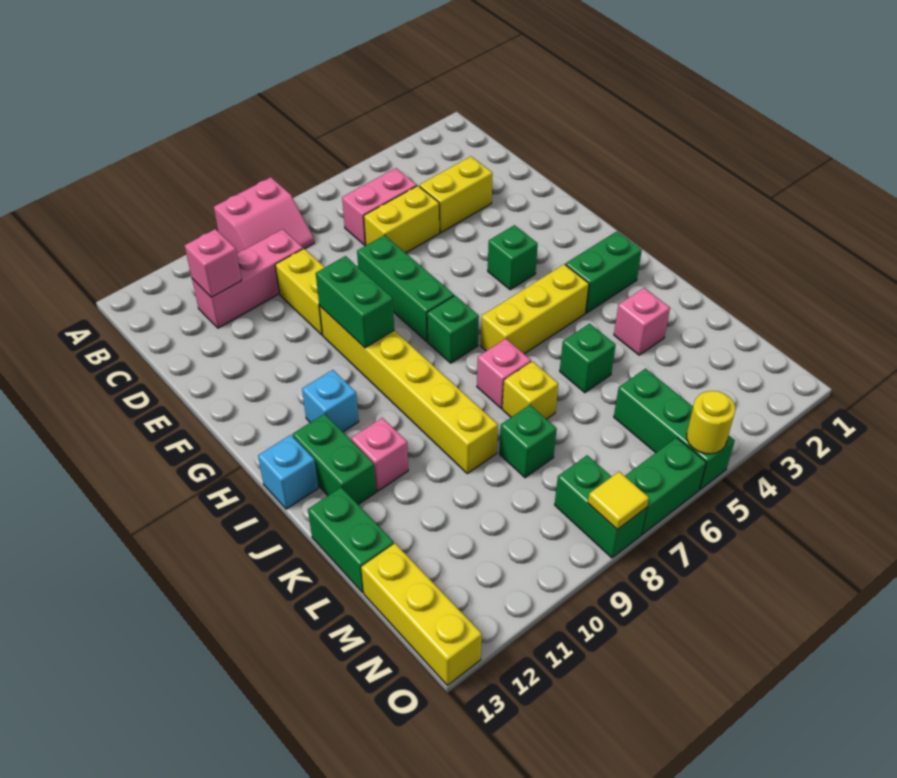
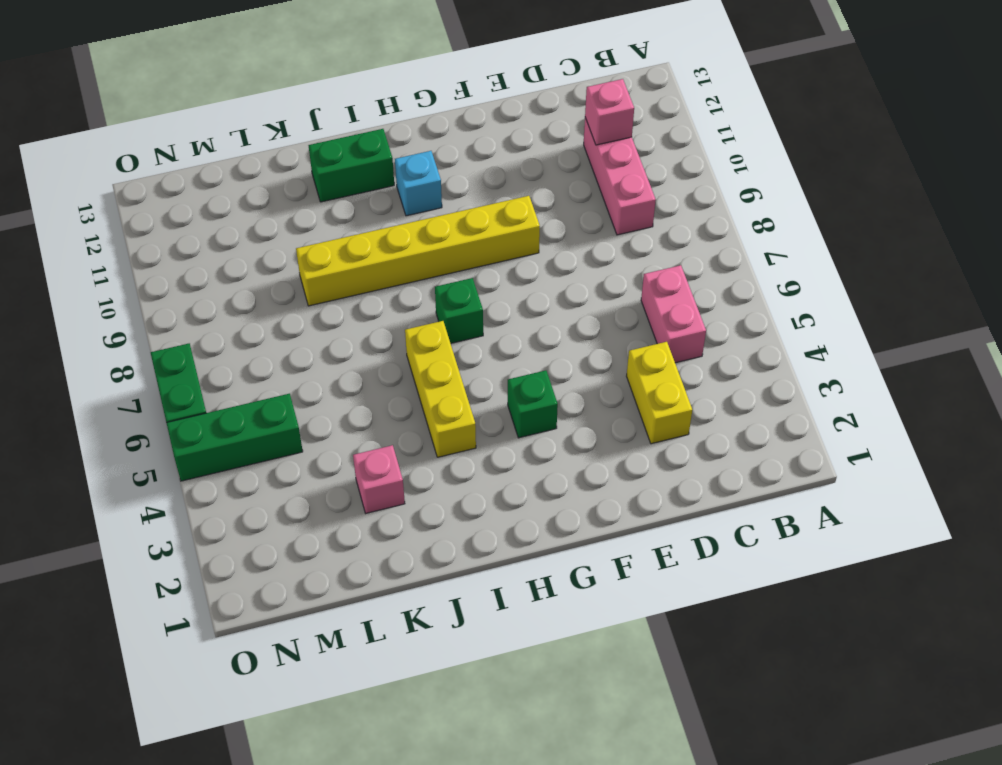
none -> pink 2x2 slope [214,177,314,254]
none -> yellow 1x2 brick [364,186,440,253]
none -> yellow 1x2 brick [275,249,325,335]
none -> green 1x3 brick [357,235,454,341]

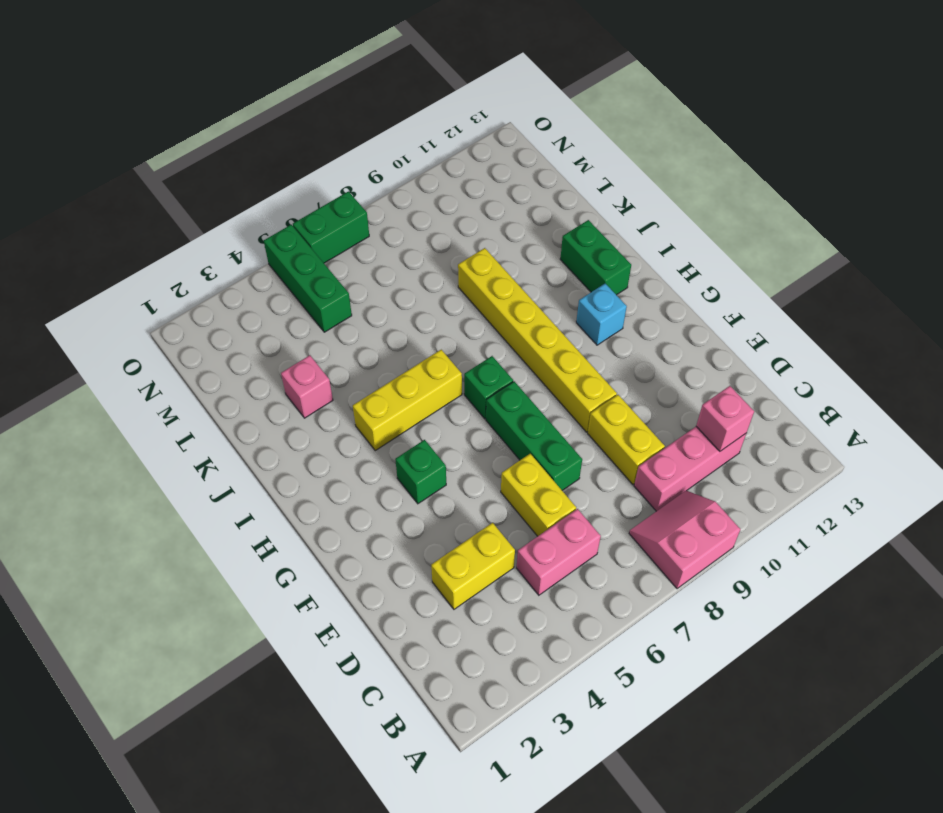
yellow 1x2 brick [501,454,576,536] -> yellow 1x2 brick turned to [364,186,440,253]
none -> green 1x2 brick [565,231,642,313]
none -> cyan 1x1 brick [258,435,318,509]
none -> pink 1x1 brick [477,339,531,408]
none -> pink 1x1 brick [351,418,408,491]

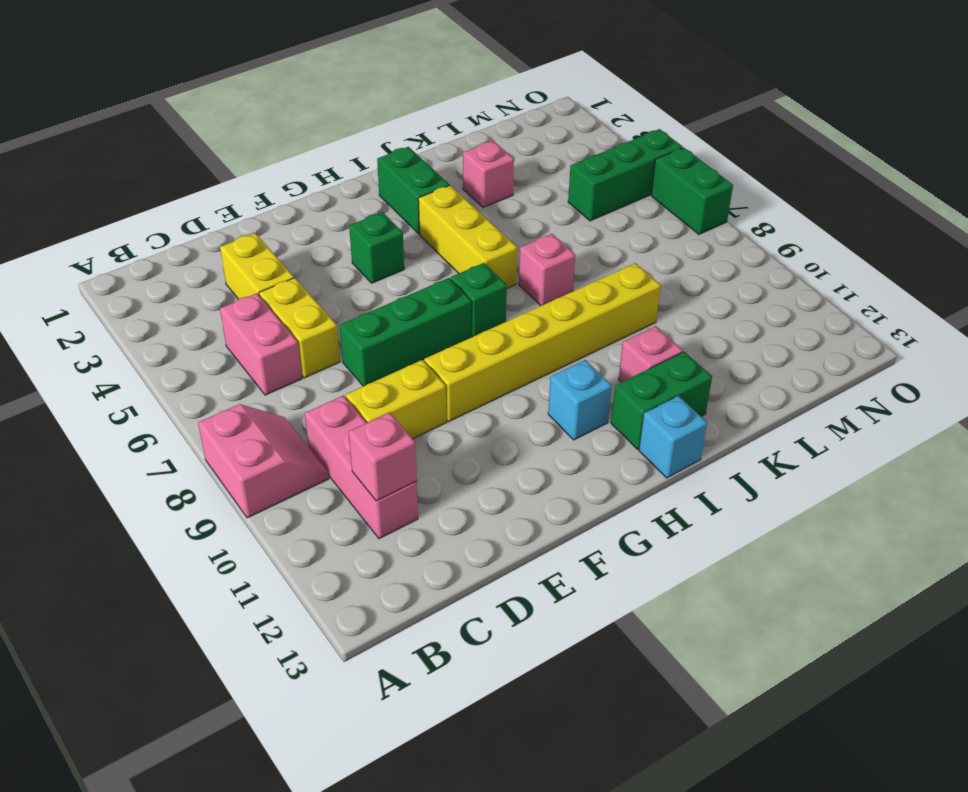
none -> green 1x1 brick [560,324,616,393]
none -> yellow 1x1 brick [503,361,558,419]
none -> green 1x2 brick [308,487,394,593]
none -> green 1x1 brick [499,405,557,478]

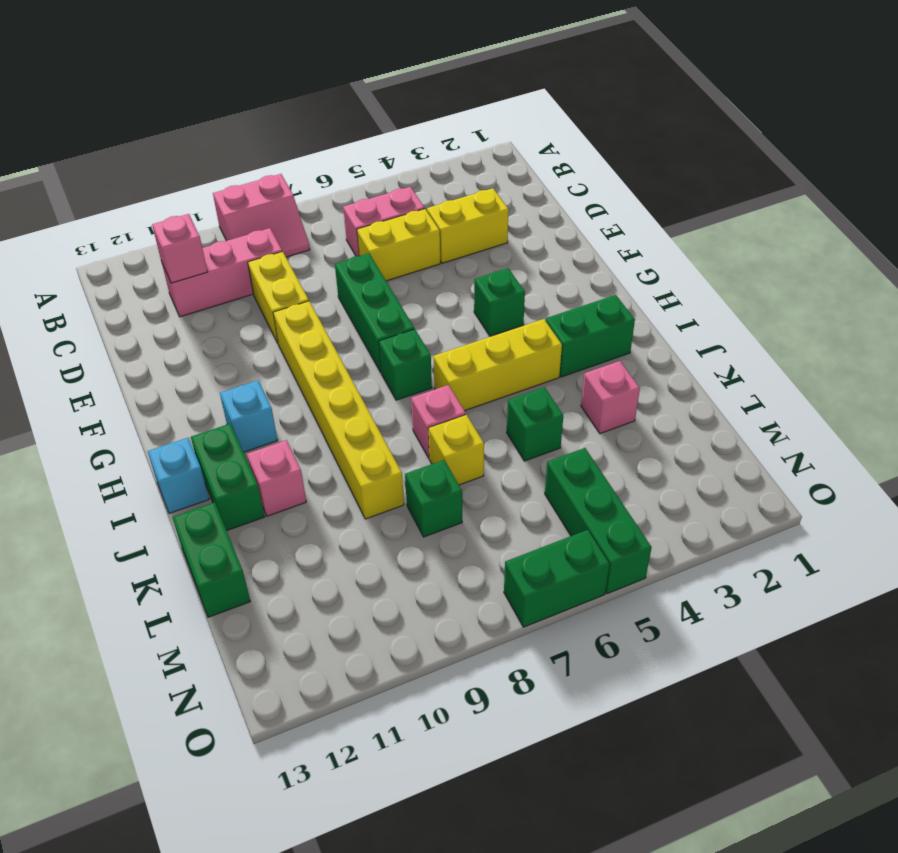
none -> yellow 1x3 brick [361,544,482,685]
none -> green 1x2 brick [555,455,647,558]
none -> green 1x2 brick [316,256,394,348]
none -> yellow 1x1 round brick [687,391,735,454]

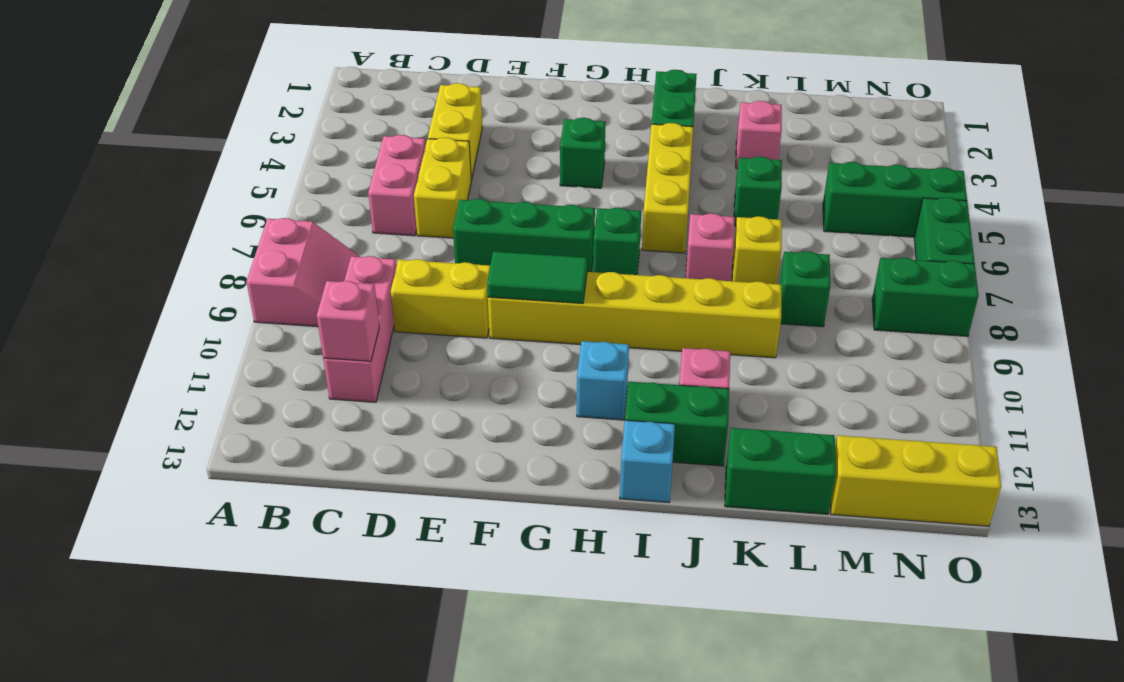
green 1x2 tile [487,252,587,304] -> green 1x2 brick [316,256,394,348]
none -> yellow 1x1 round brick [687,391,735,454]
none -> yellow 1x1 tile [588,472,649,530]

